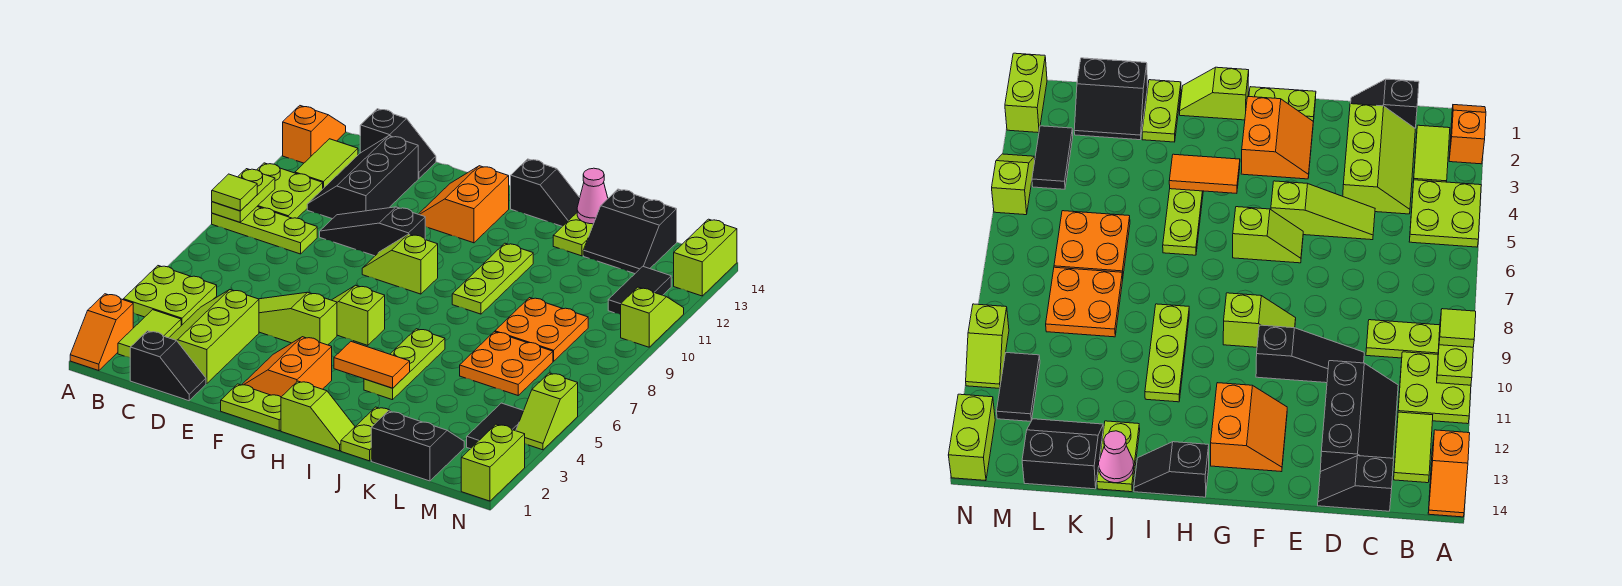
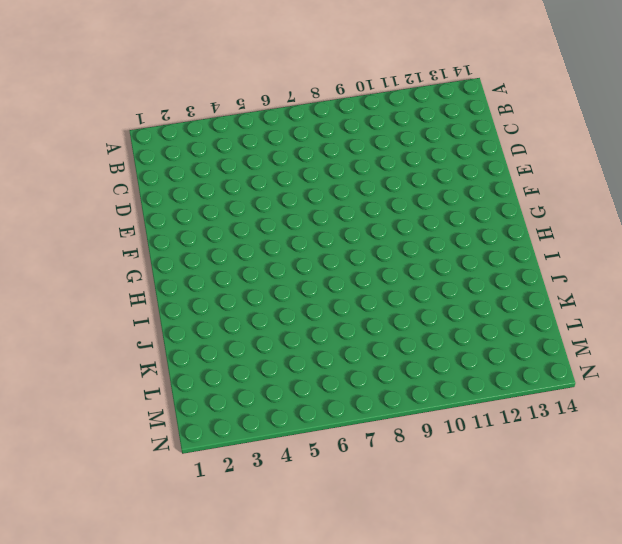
none -> orange 1x2 slope [70,294,133,371]
none -> lime 2x2 plate [123,266,217,326]
none -> lime 1x3 plate [212,207,317,254]
none -> lime 2x2 plate [257,163,323,218]

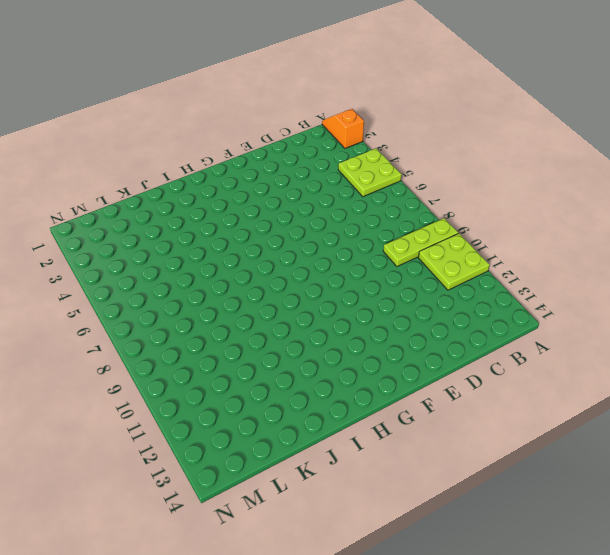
none -> orange 1x2 slope [283,106,346,163]
none -> lime 1x2 tile [118,310,181,358]
none -> lime 1x2 tile [295,139,358,188]
none -> black 1x2 slope [130,331,206,401]

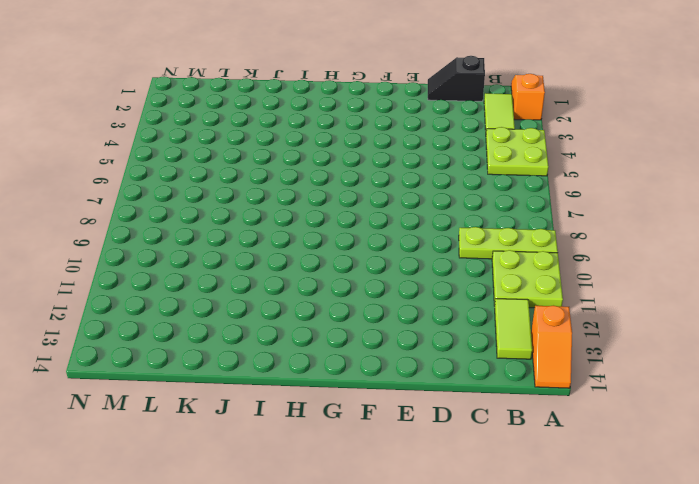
none -> lime 2x3 slope [169,290,259,384]
none -> black 2x3 slope [307,136,418,219]
none -> black 1x2 slope [360,109,436,178]
none -> lime 1x3 slope [259,292,337,345]

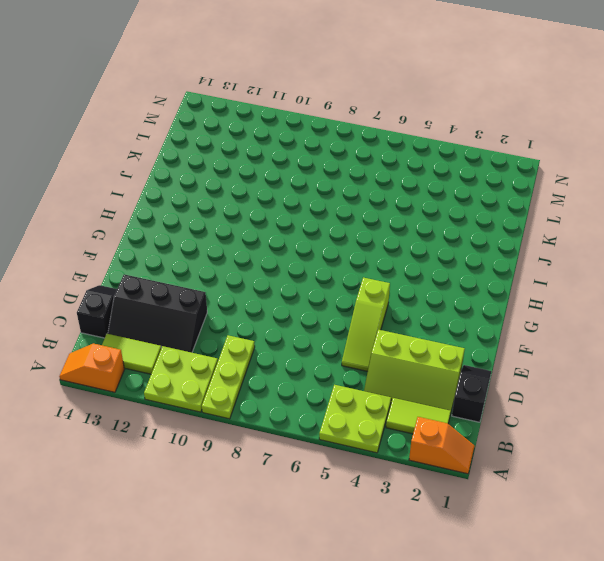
none -> black 1x3 slope [320,207,425,256]
none -> lime 1x2 plate [221,384,281,431]
none -> orange 2x2 slope [242,337,332,397]
none -> lime 1x2 slope [332,285,385,345]

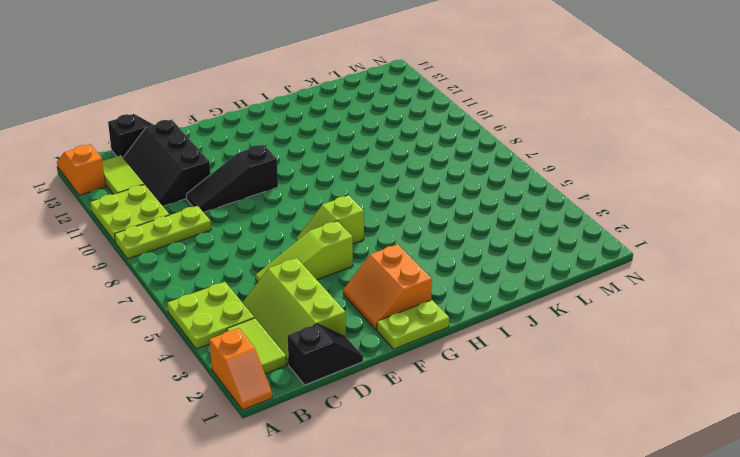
none -> lime 1x2 slope [362,234,438,294]
none -> orange 2x2 slope [419,166,509,243]
none -> lime 1x2 slope [281,381,355,451]
none -> black 1x2 slope [511,159,580,226]

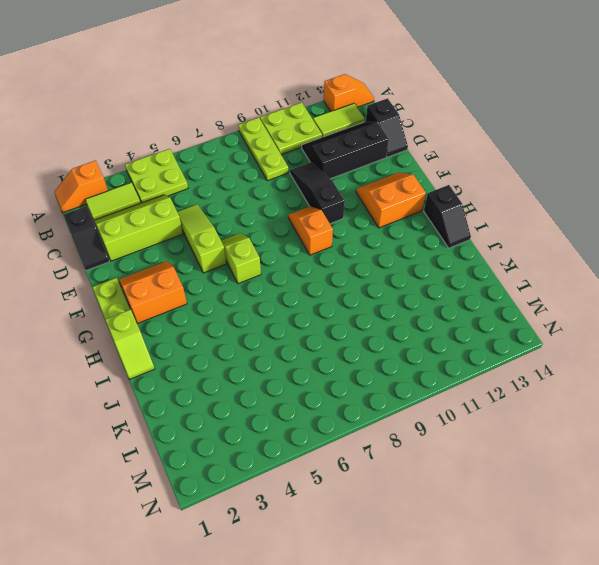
orange 1x2 slope [288,206,333,255] -> lime 1x2 slope [362,234,438,294]
none -> lime 1x3 plate [364,329,445,400]
none -> lime 1x3 plate [452,243,533,314]
none -> lime 1x2 plate [341,407,390,461]
none -> lime 1x2 plate [553,213,593,256]

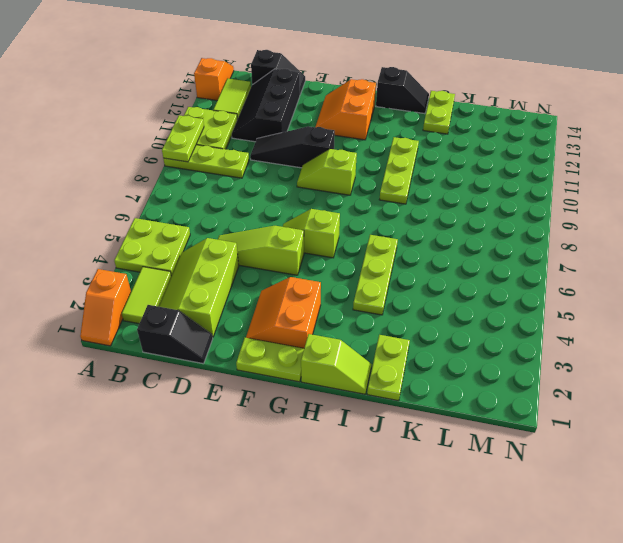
none -> black 2x2 slope [371,411,464,481]
none -> orange 2x2 plate [460,332,553,395]
none -> orange 2x2 plate [495,298,588,361]
none -> black 2x2 slope [583,189,677,274]

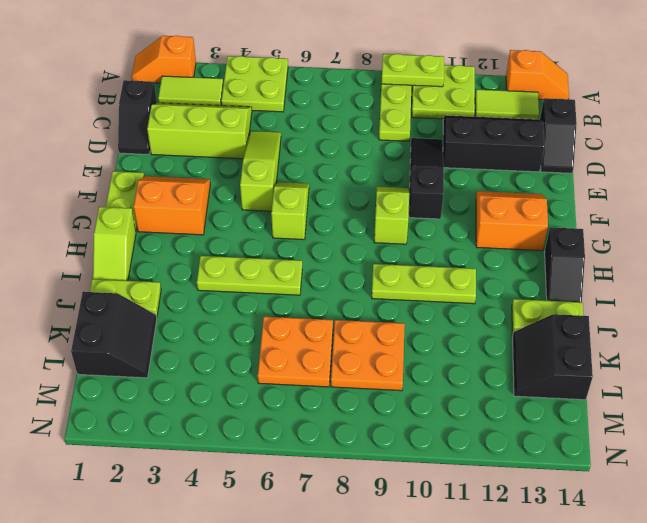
none -> black 1x2 tile [467,403,524,449]
none -> black 1x2 tile [608,266,671,315]
none -> lime 1x2 brick [461,424,525,501]
none -> lime 1x2 slope [516,373,578,450]

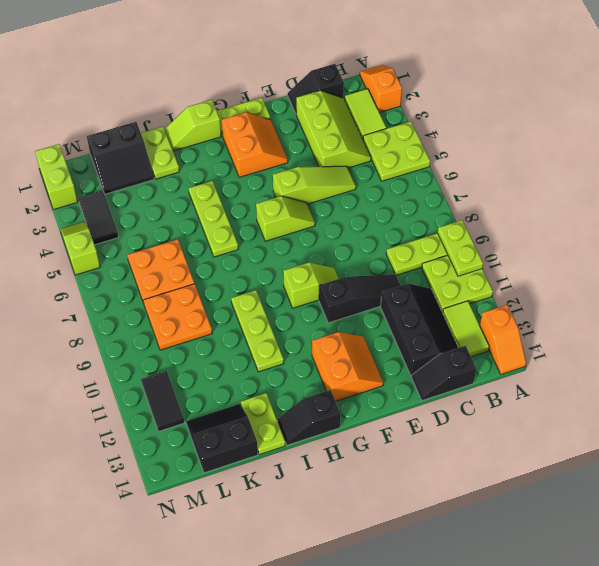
none -> lime 1x2 slope [621,287,684,347]
none -> lime 1x2 brick [674,219,737,296]
none -> orange 1x2 tile [334,342,410,388]
none -> pink 1x1 cone [577,168,608,224]

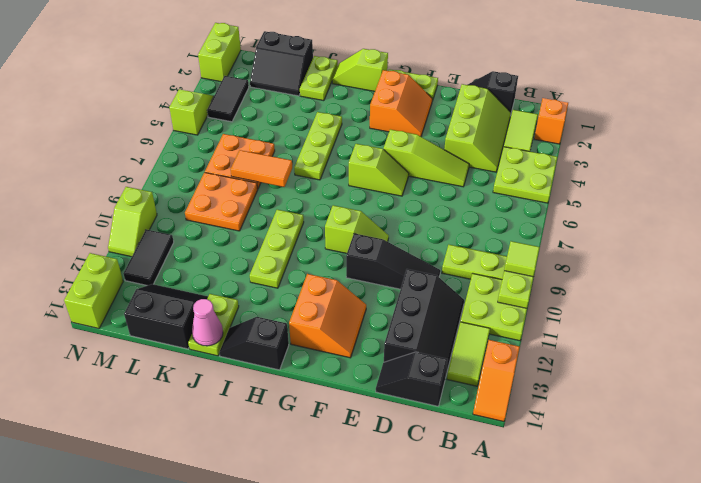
orange 1x2 tile [231,150,292,187] -> orange 1x2 tile moved to [334,342,410,388]

